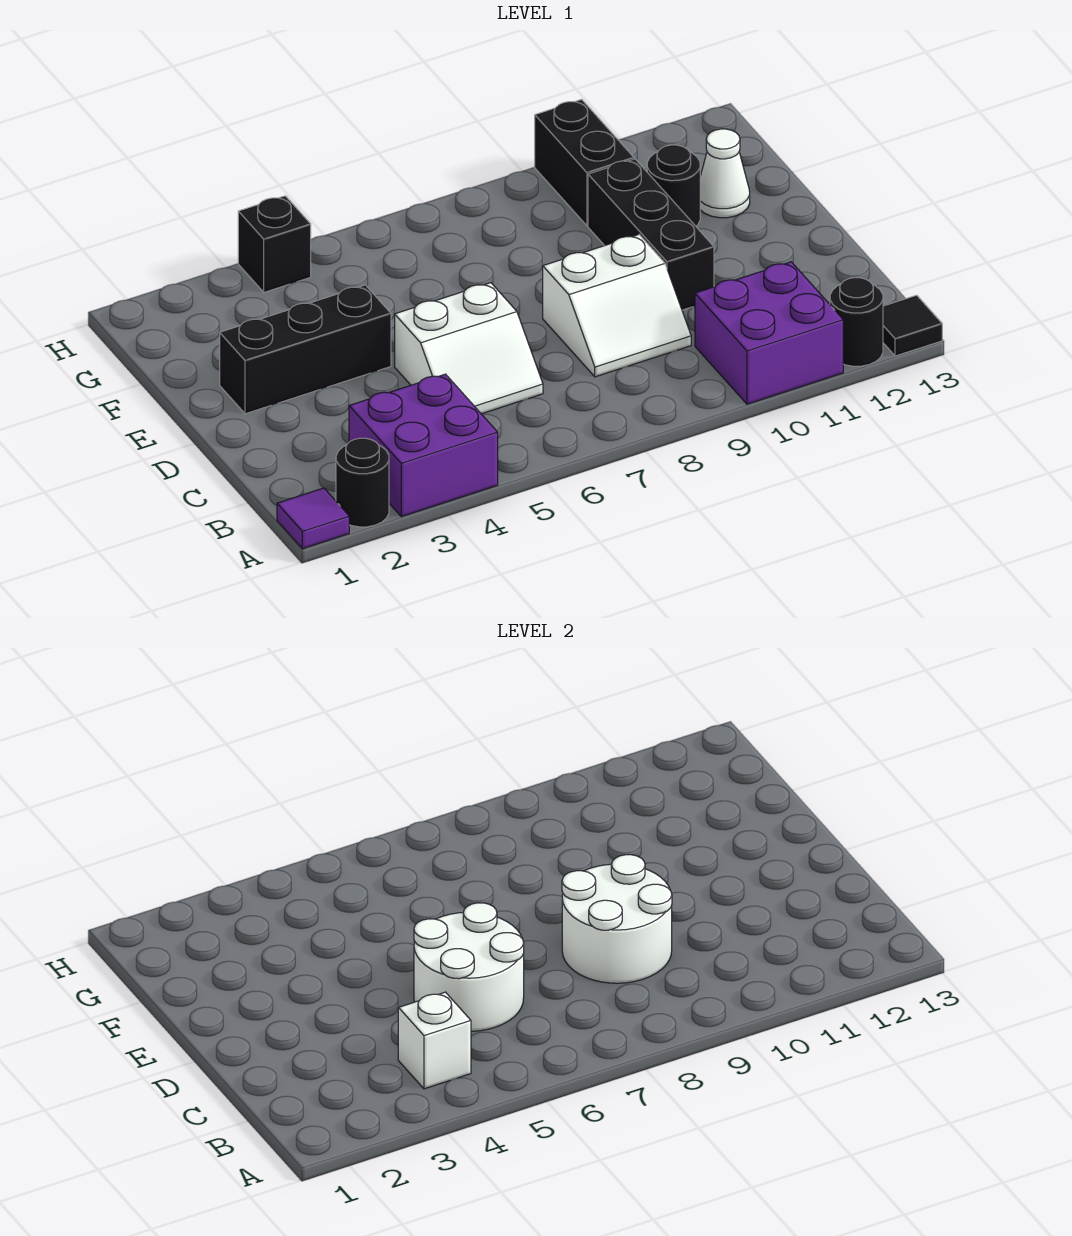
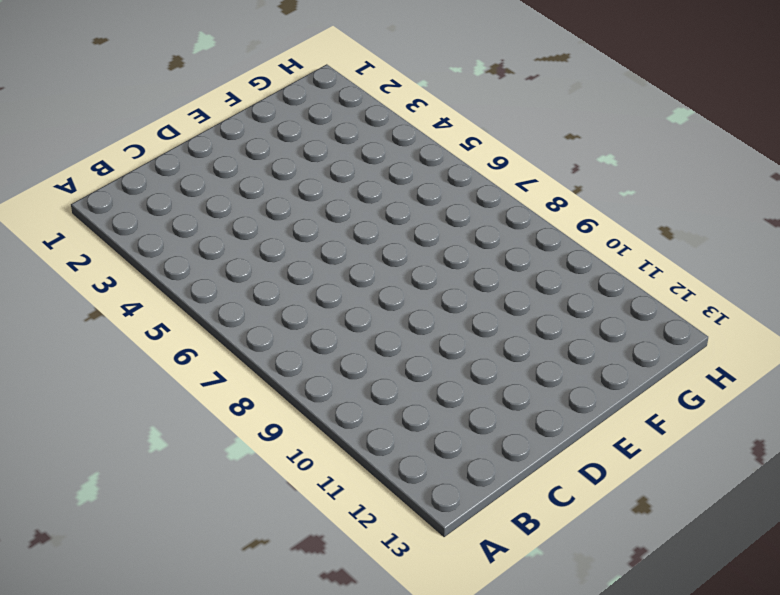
none -> purple 1x1 tile [277,488,349,549]
none -> black 1x1 round brick [336,438,389,527]
none -> purple 2x2 brick [349,374,498,517]

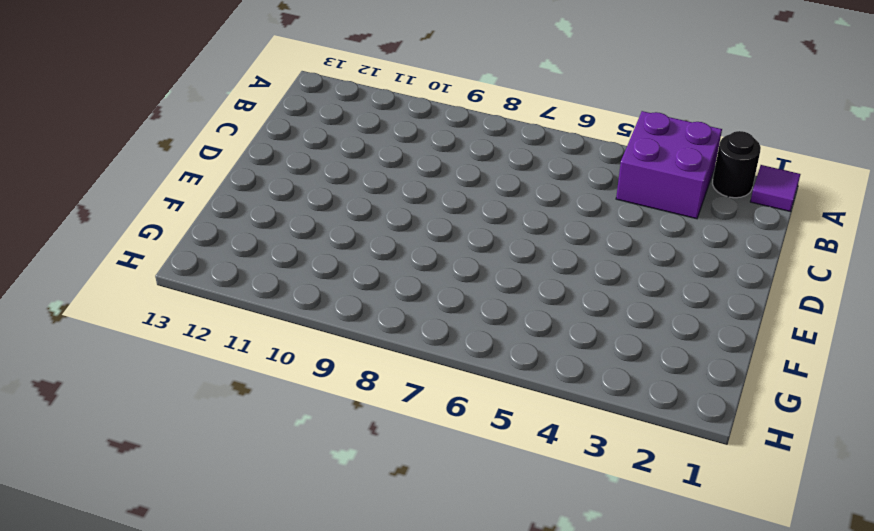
none -> purple 2x2 brick [695,262,843,404]
none -> black 1x1 round brick [830,278,883,366]
none -> black 1x1 tile [883,295,942,356]

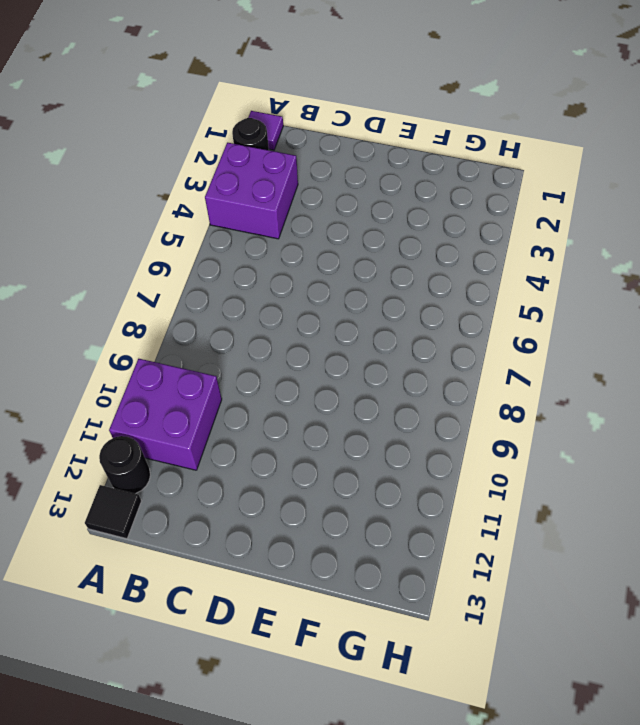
none -> white 2x2 slope [395,283,543,414]
none -> white 2x2 slope [543,235,691,377]
none -> black 1x3 brick [588,159,714,310]

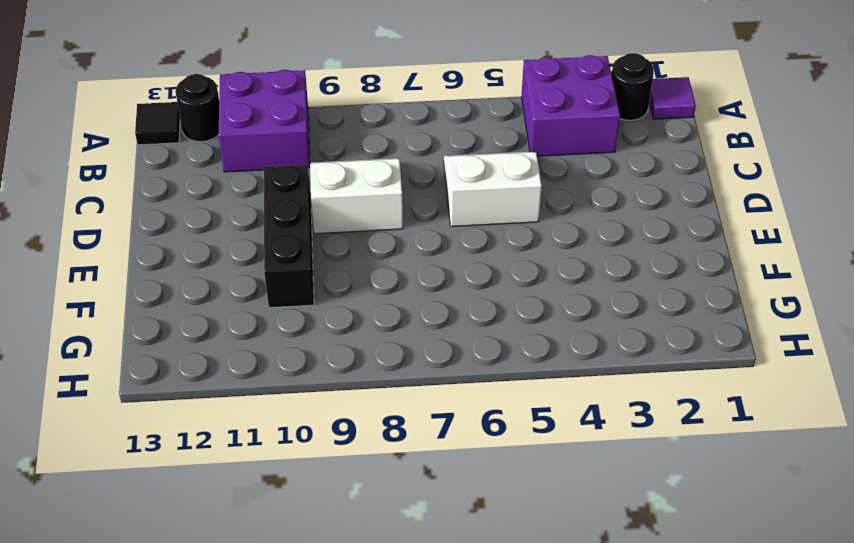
none -> black 1x3 brick [220,285,391,414]
none -> black 1x1 round brick [647,145,700,226]
none -> white 1x1 cone [700,129,750,218]

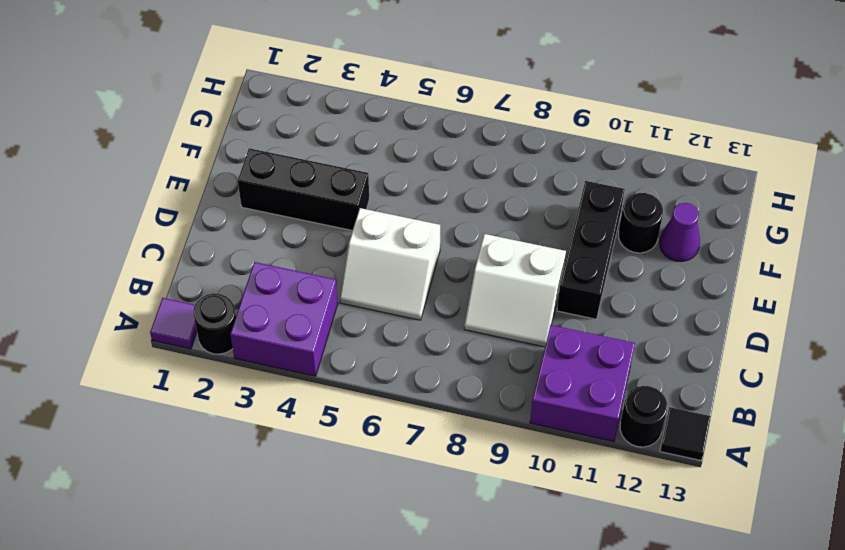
purple 1x1 cone [660,203,700,262] -> white 1x1 cone [700,129,750,218]
none -> black 1x2 brick [535,100,634,226]
none -> black 1x1 brick [238,196,311,292]
none -> white 1x1 brick [398,992,471,1089]

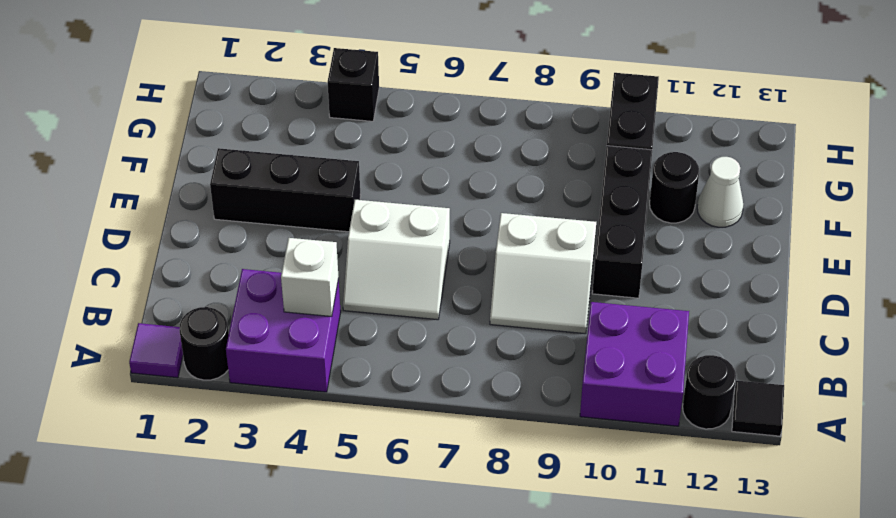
none -> white 2x2 round brick [414,903,524,1031]
none -> white 2x2 round brick [562,855,672,983]

